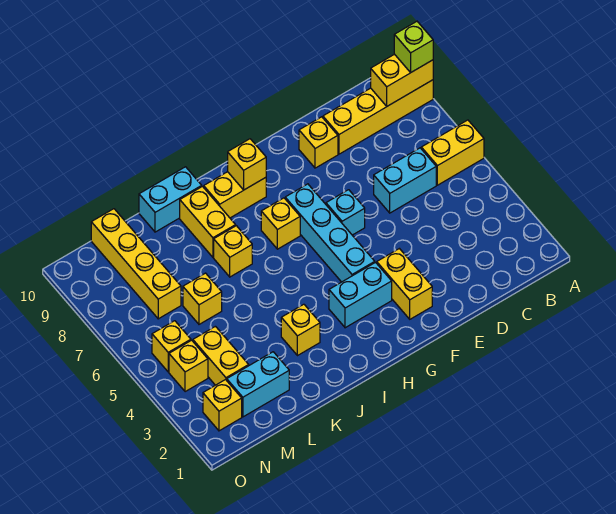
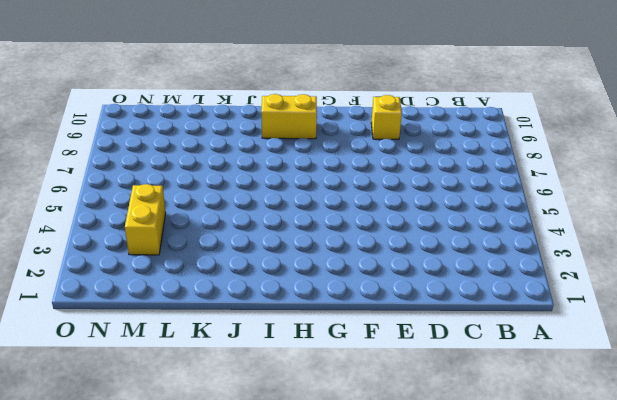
none -> yellow 1x2 brick [421,120,484,185]
none -> yellow 1x4 brick [323,80,433,154]
none -> cyan 1x2 brick [374,148,436,213]

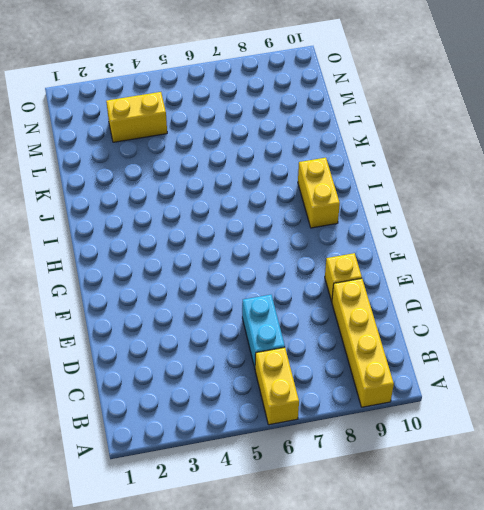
none -> yellow 1x2 brick [377,249,432,319]
none -> cyan 1x1 brick [326,190,365,235]
none -> cyan 1x2 brick [329,263,392,328]

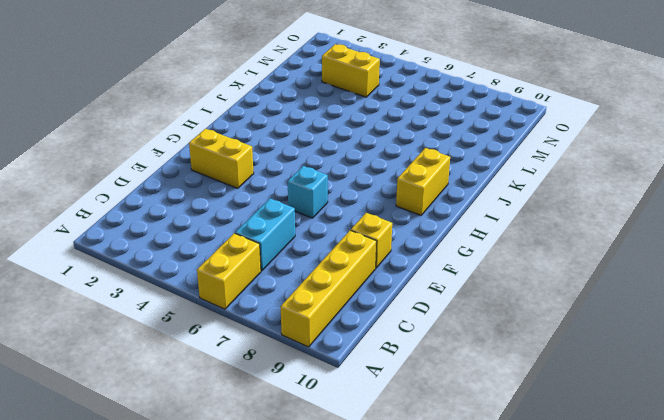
none -> cyan 1x2 brick [329,263,392,328]
none -> cyan 1x4 brick [285,184,375,282]
none -> yellow 1x1 brick [261,198,300,249]

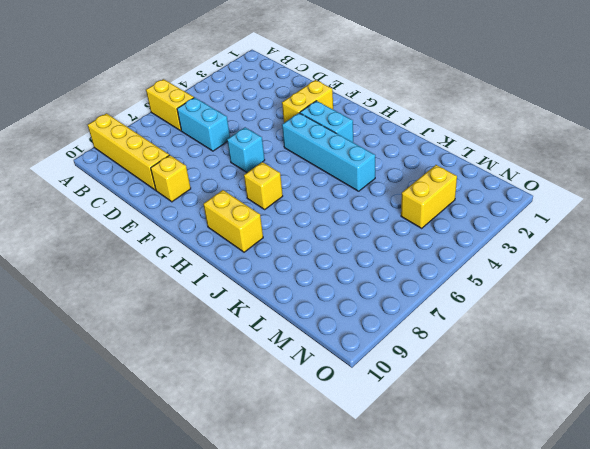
cyan 1x4 brick [282,113,375,191] -> cyan 1x4 brick turned to [285,184,375,282]
none -> yellow 1x1 brick [281,304,320,356]
none -> yellow 1x1 brick [214,226,252,277]
none -> yellow 1x2 brick [180,187,236,257]

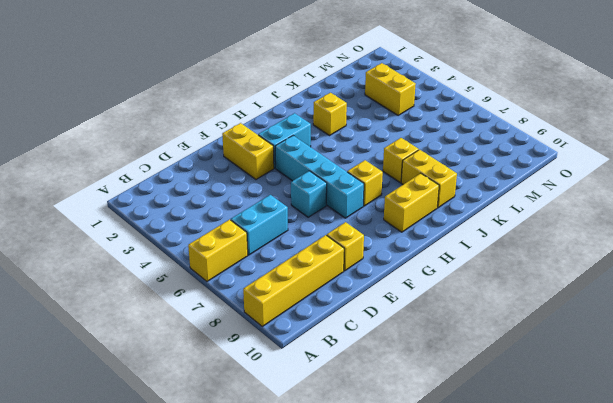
none -> cyan 1x2 brick [139,167,202,232]
none -> cyan 1x2 brick [227,352,289,417]
none -> yellow 1x1 brick [183,273,222,324]

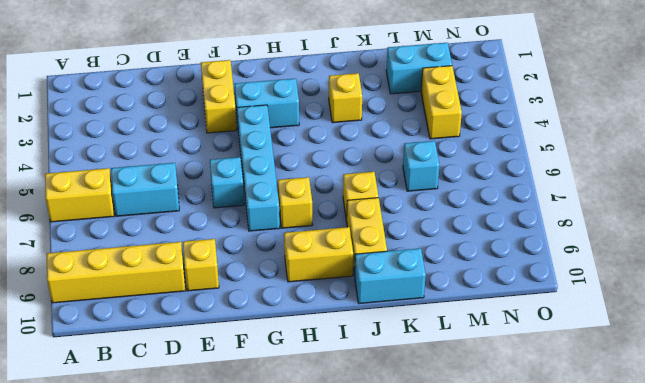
cyan 1x1 brick [403,141,439,191] -> yellow 1x1 brick [183,273,222,324]
none -> yellow 1x4 brick [91,209,181,319]
none -> yellow 1x1 brick [203,380,242,431]
none -> yellow 1x1 brick [169,340,208,392]

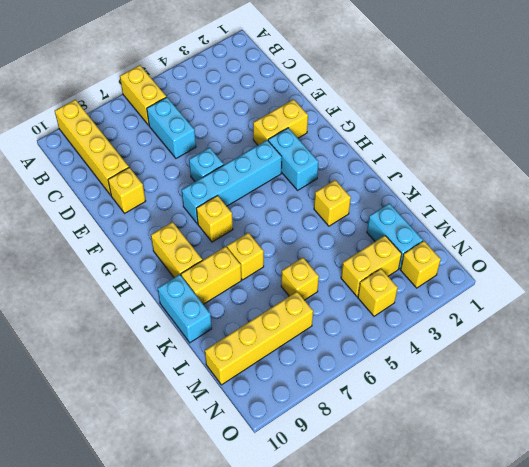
none -> yellow 1x1 brick [152,321,191,372]
none -> yellow 1x2 brick [371,54,433,106]
none -> yellow 1x1 brick [228,139,266,190]

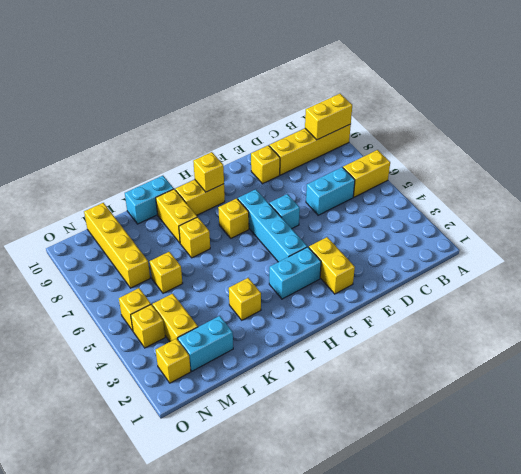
none -> lime 1x1 brick [394,21,433,73]

